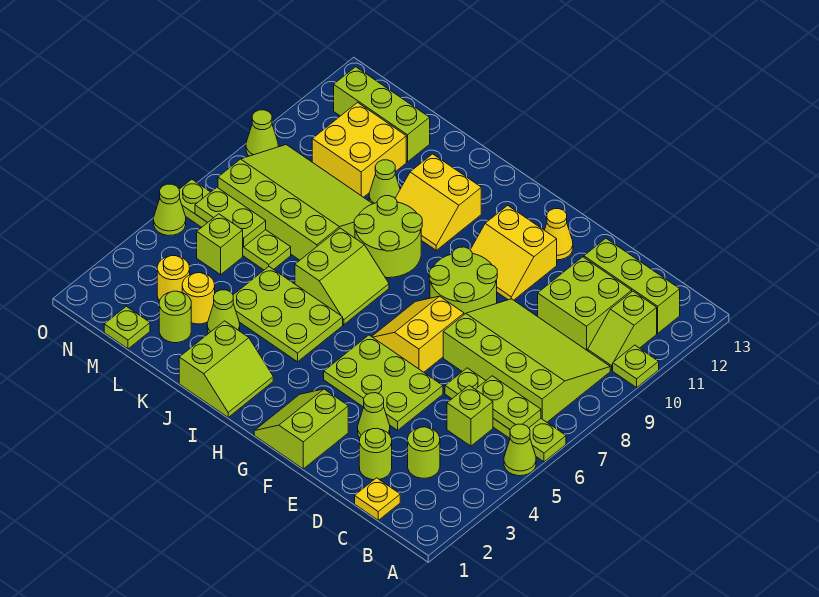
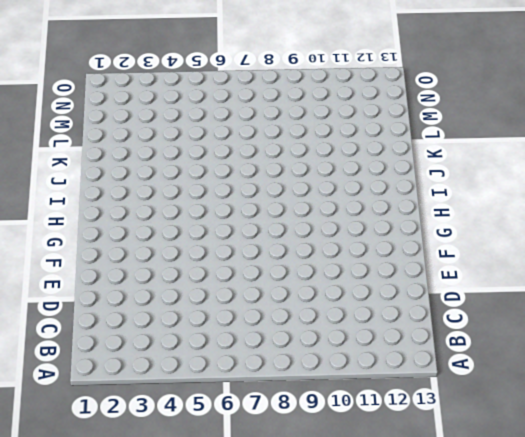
none -> lime 1x1 cone [504,424,536,476]
none -> lime 1x4 plate [445,368,566,462]
none -> lime 1x1 plate [613,345,659,388]
none -> lime 3x4 slope [443,299,610,422]

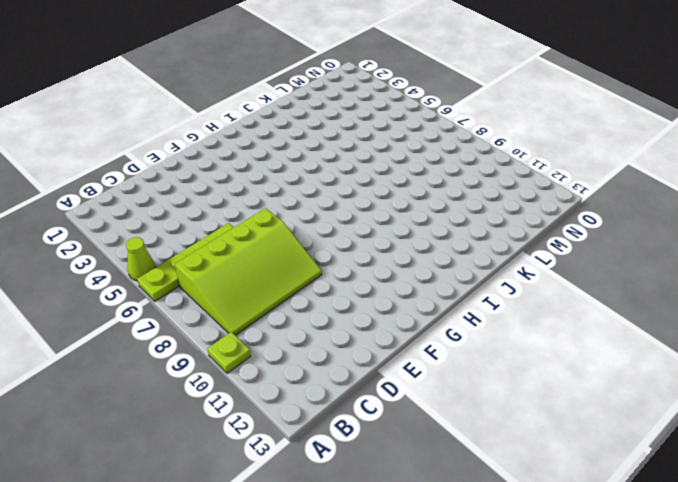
none -> lime 1x2 slope [588,291,657,370]
none -> lime 1x3 brick [584,238,680,333]
none -> yellow 1x1 plate [355,478,400,520]
none -> lime 1x1 round brick [408,427,440,478]

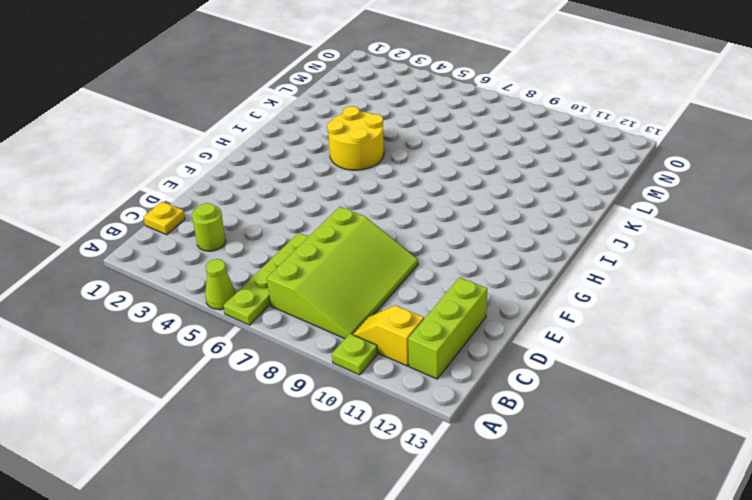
yellow 1x2 slope [353,305,424,366] -> lime 1x2 slope [588,291,657,370]
yellow 2x2 round brick [327,106,384,170] -> lime 2x3 plate [233,267,343,362]
none -> lime 1x1 brick [447,385,493,446]
none -> lime 2x2 brick [538,257,632,351]
none -> lime 1x1 round brick [359,428,392,480]
none -> lime 1x1 cone [358,393,390,438]

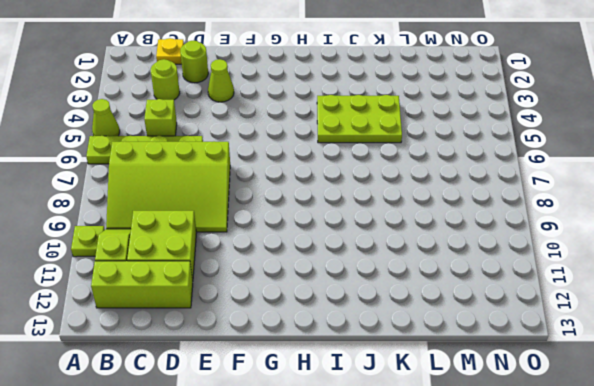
none -> lime 2x3 plate [324,335,443,430]
none -> lime 2x2 slope [254,389,348,469]
none -> yellow 2x2 slope [372,296,464,372]
none -> lime 2x2 round brick [429,247,497,314]

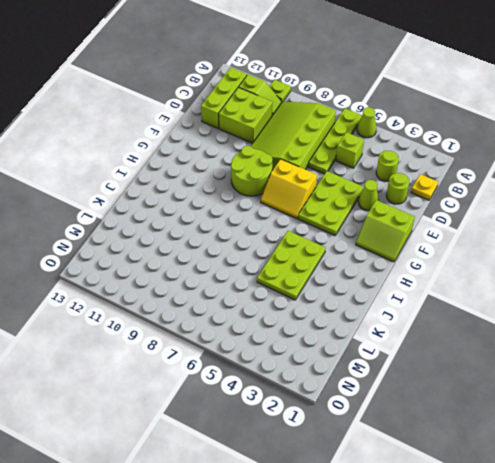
none -> yellow 2x2 slope [470,205,557,300]
none -> yellow 1x1 cone [545,209,573,260]
none -> lime 2x2 slope [179,321,273,417]
none -> lime 2x2 slope [295,228,389,325]

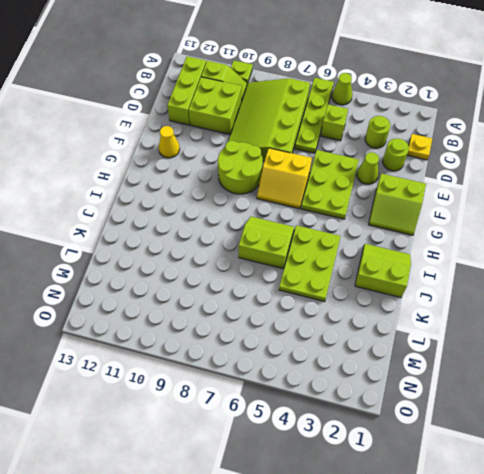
none -> yellow 2x2 slope [470,205,557,300]
none -> lime 2x2 round brick [354,196,422,278]
none -> yellow 2x2 slope [395,154,481,250]
none -> lime 1x1 cone [207,290,240,333]

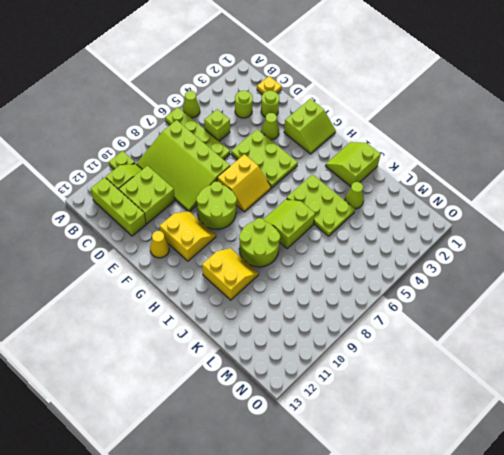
none -> lime 3x4 slope [218,145,372,260]
none -> lime 1x1 cone [369,160,400,204]
none -> lime 1x1 round brick [159,291,191,343]
none -> yellow 1x1 round brick [182,273,215,324]

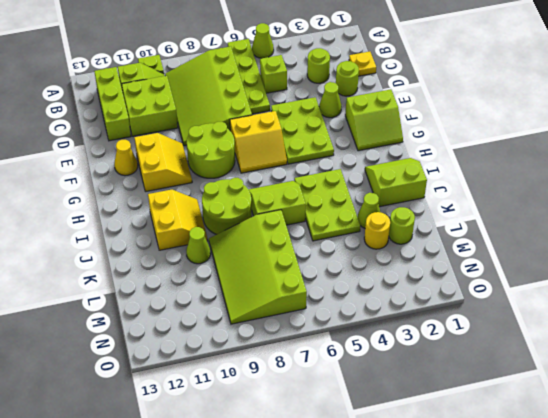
none -> lime 1x4 plate [179,179,291,270]
none -> yellow 2x2 brick [312,103,406,197]
none -> lime 1x3 brick [334,67,430,162]
none -> lime 1x1 plate [104,306,150,349]

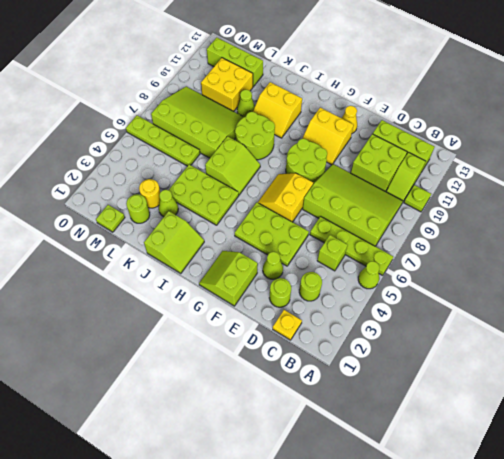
none -> yellow 1x1 round brick [157,256,190,301]
none -> lime 1x1 brick [197,214,243,275]
none -> lime 1x1 cone [154,184,186,235]
none -> lime 1x1 cone [246,110,278,156]

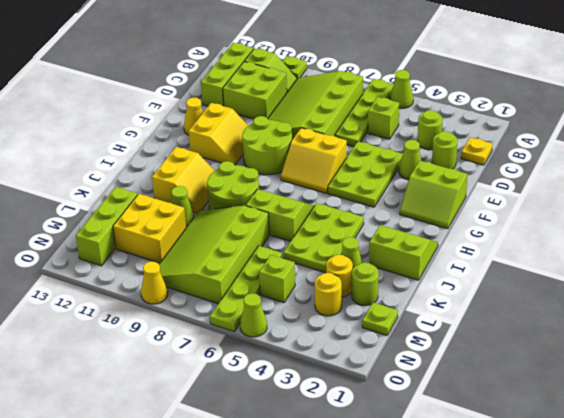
yellow 1x1 cone [141,261,168,304] -> lime 1x1 cone [246,110,278,156]
none -> lime 1x2 plate [476,376,541,429]
none -> lime 1x2 plate [195,187,266,247]

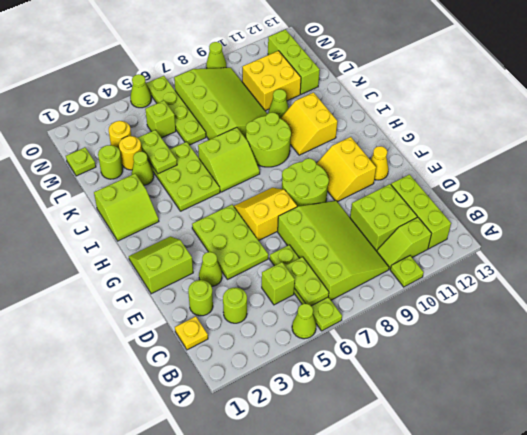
lime 1x2 plate [138,130,177,174] -> lime 1x2 plate moved to [195,187,266,247]

